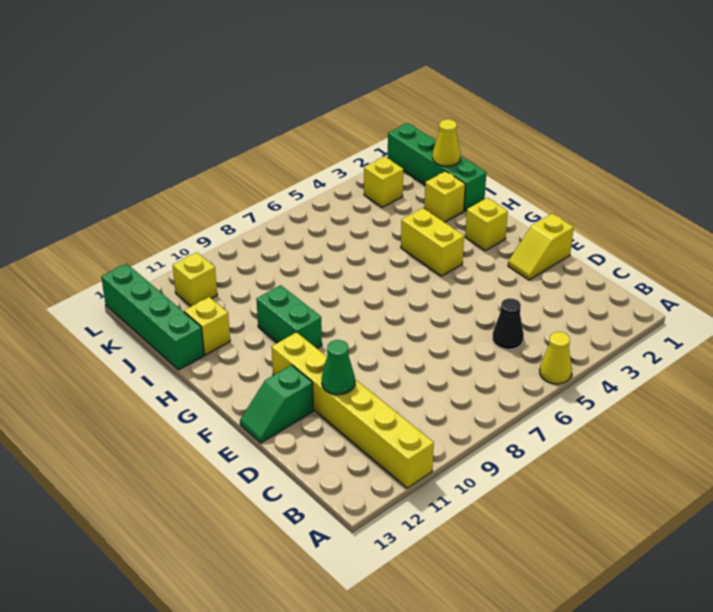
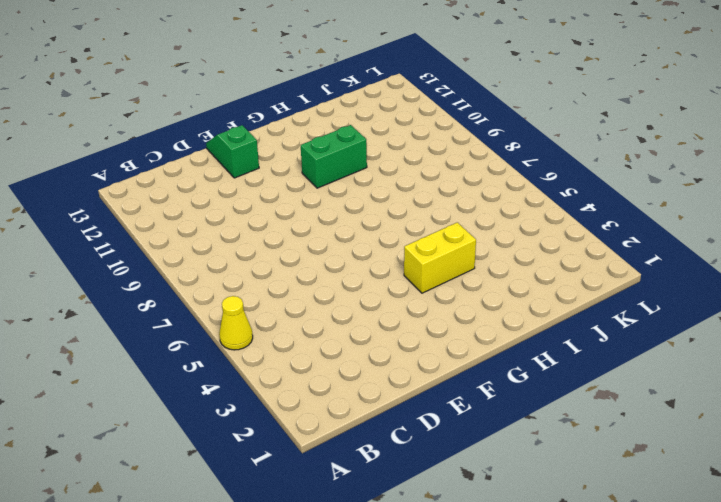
none -> yellow 1x6 brick [272,332,434,488]
none -> black 1x1 cone [493,298,524,349]
none -> yellow 1x2 slope [508,214,574,280]

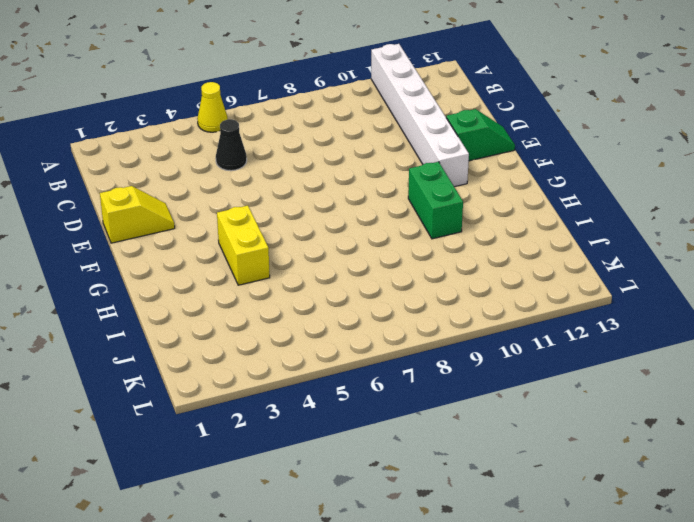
white 1x6 brick [371,44,469,187] -> yellow 1x6 brick [272,332,434,488]
none -> yellow 1x1 brick [465,198,508,251]
none -> green 1x4 brick [388,123,486,211]
none -> yellow 1x1 brick [424,171,465,222]

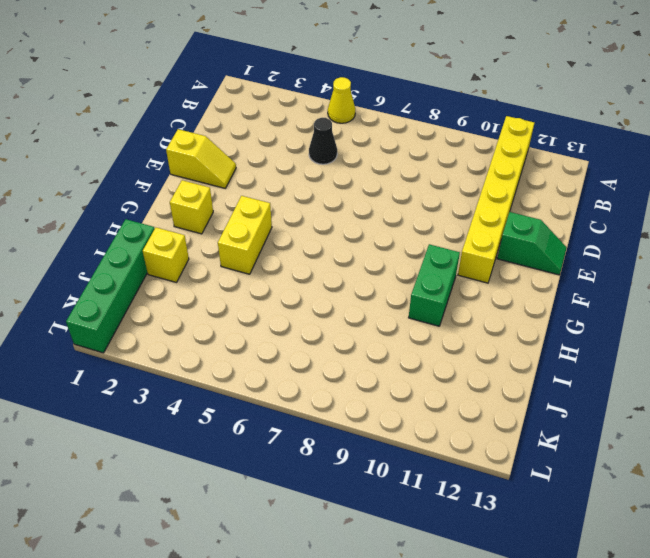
none -> yellow 1x1 brick [184,297,230,355]
none -> green 1x4 brick [101,264,204,370]
none -> yellow 1x1 brick [364,157,403,207]

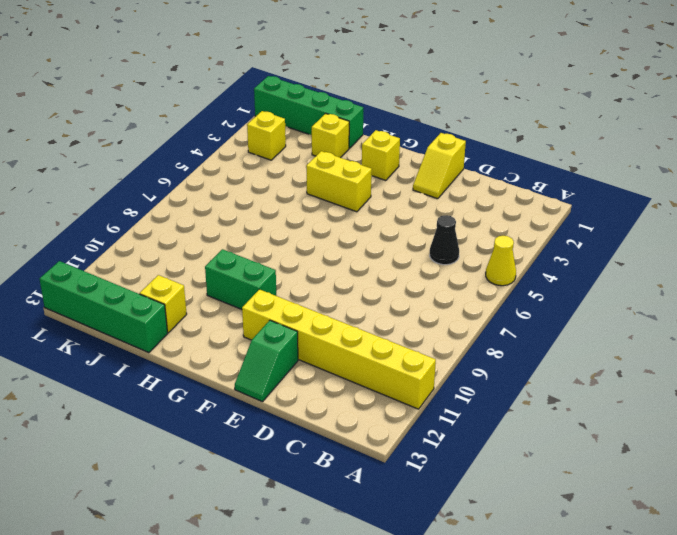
none -> yellow 1x1 brick [173,253,217,306]
none -> green 1x1 cone [322,340,355,395]
none -> yellow 1x1 cone [433,119,460,166]

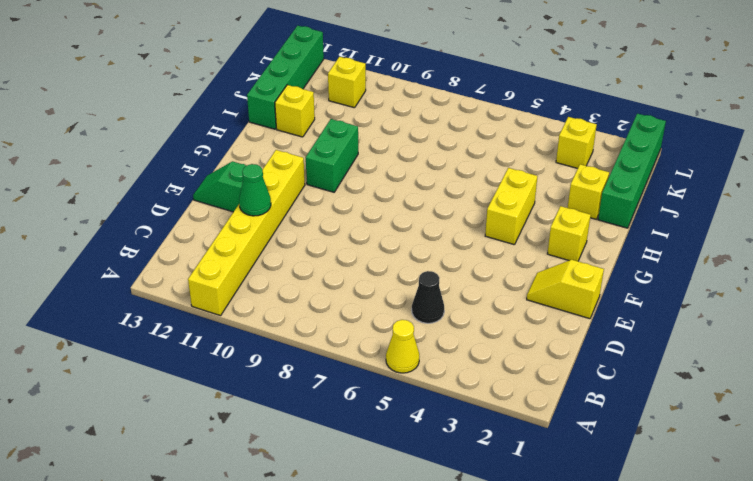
none -> yellow 1x1 cone [433,119,460,166]

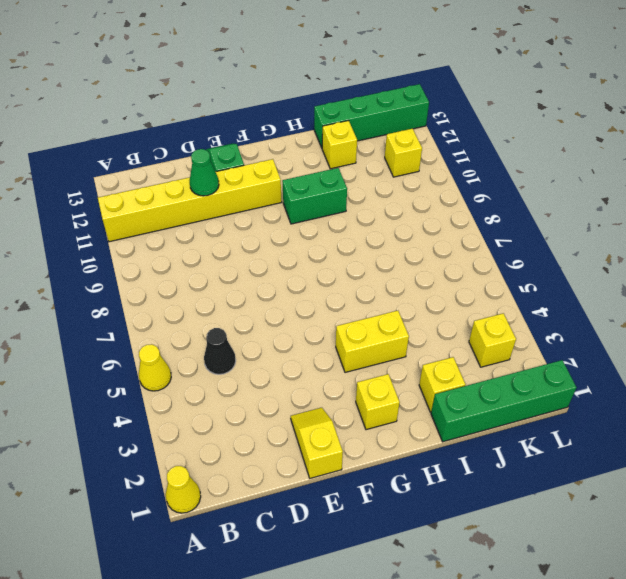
yellow 1x1 cone [166,466,201,513] -> yellow 1x1 cone moved to [433,119,460,166]

